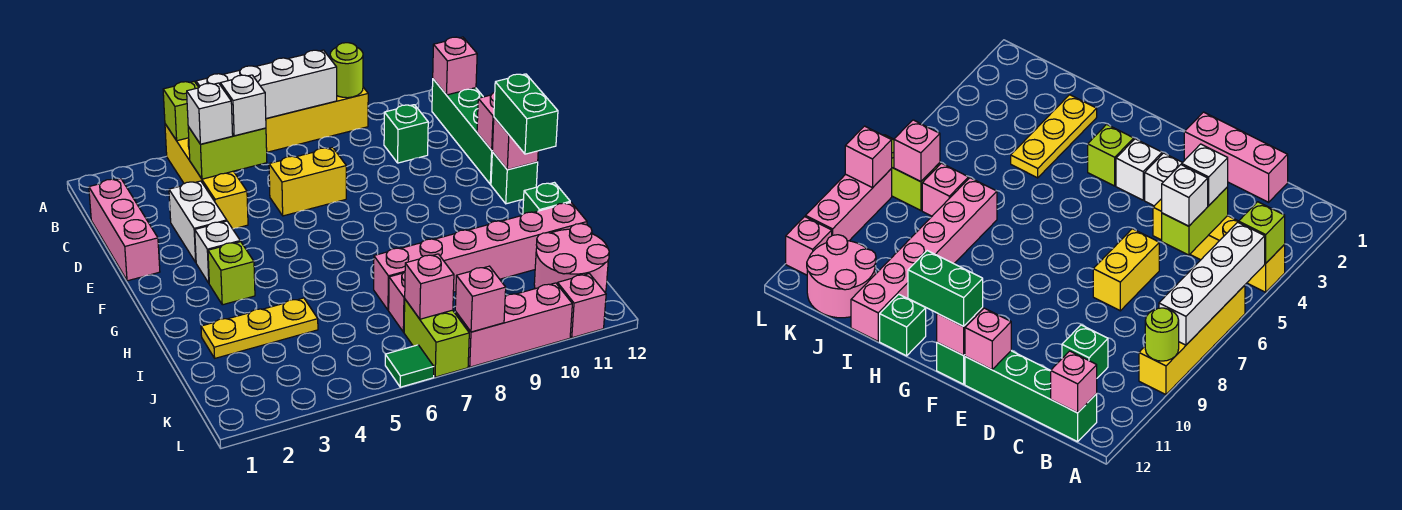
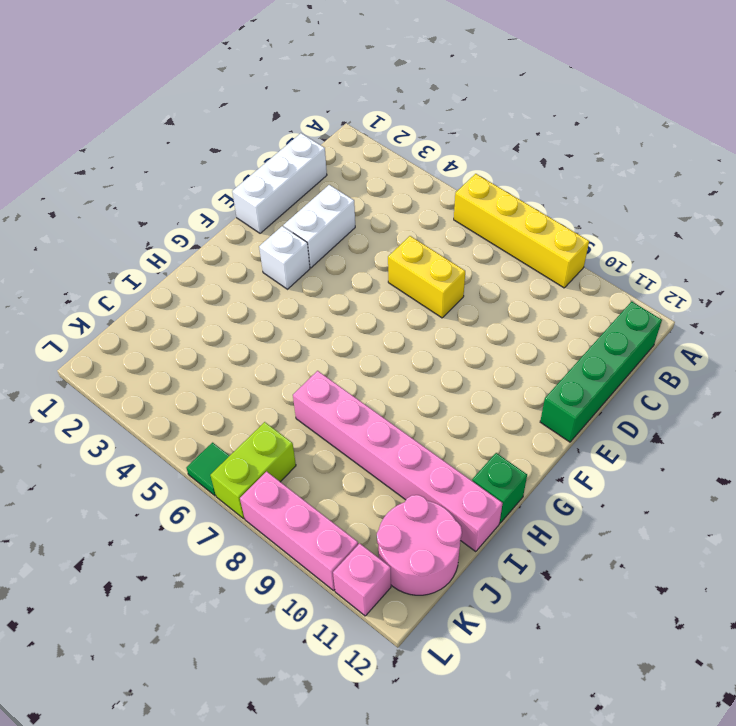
white 1x3 brick [232,133,327,233] -> pink 1x3 brick [89,179,160,281]
none -> yellow 1x4 brick [165,124,248,229]
none -> green 1x1 brick [384,105,428,163]
none -> green 1x1 brick [491,152,538,204]
none -> lime 1x1 brick [208,242,255,305]

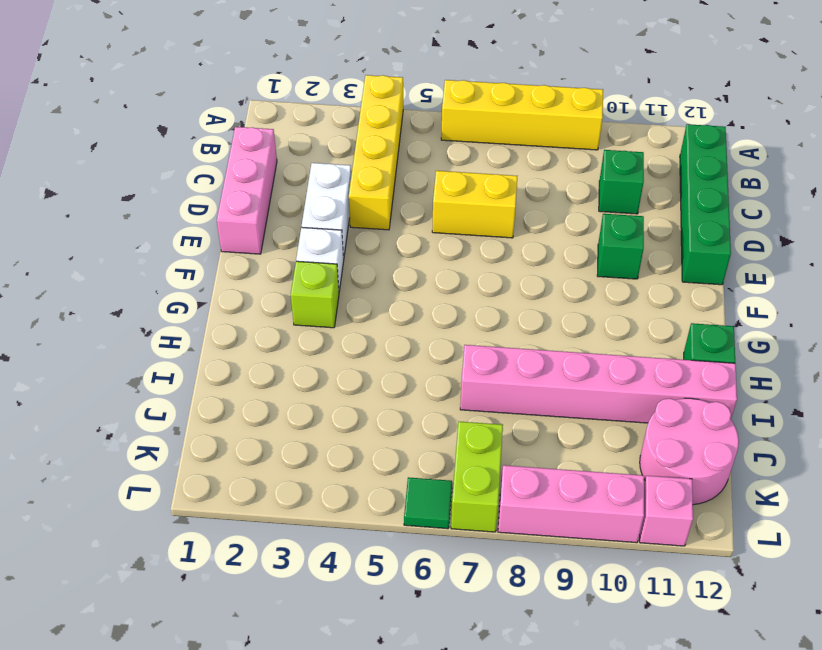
green 1x1 brick [597,214,644,279] -> green 1x1 brick moved to [491,152,538,204]
none -> yellow 1x3 plate [201,298,318,358]
none -> pink 1x1 brick [389,272,405,332]
none -> lime 1x1 brick [163,81,199,141]
none -> white 1x4 brick [196,50,337,119]

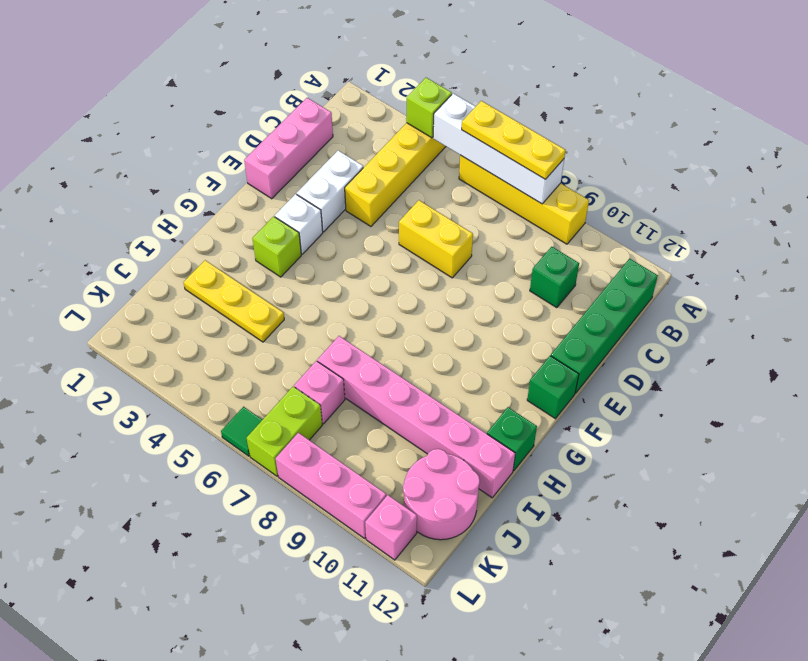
yellow 1x3 plate [462,101,566,179] -> none
none -> lime 1x1 round brick [330,43,363,98]
none -> pink 1x1 brick [433,37,477,95]
none -> lime 1x2 brick [188,127,267,179]
none -> pink 1x1 brick [477,92,495,150]

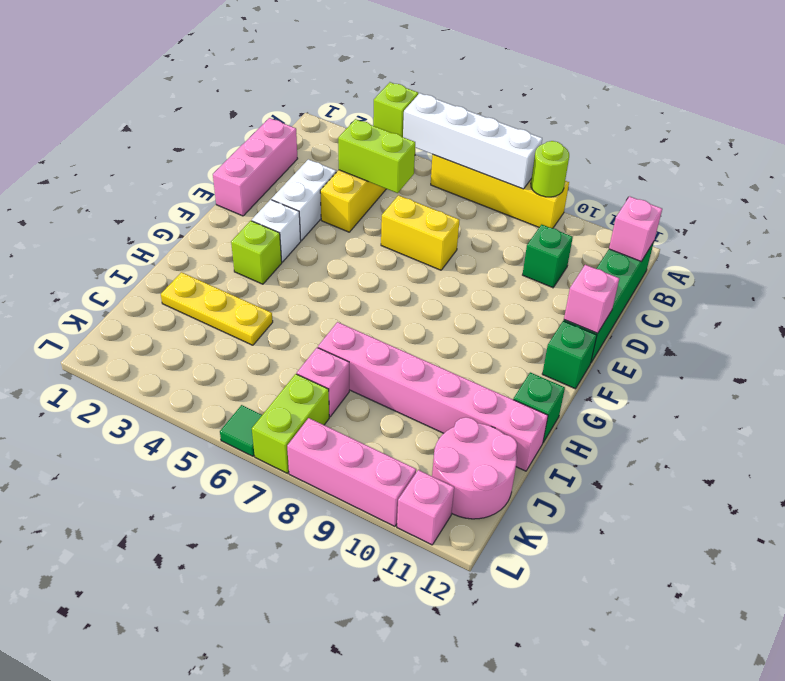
none -> pink 1x1 brick [492,118,538,170]
none -> pink 1x1 brick [405,254,454,319]
none -> pink 1x1 brick [455,266,506,332]
none -> white 1x1 brick [187,83,233,144]

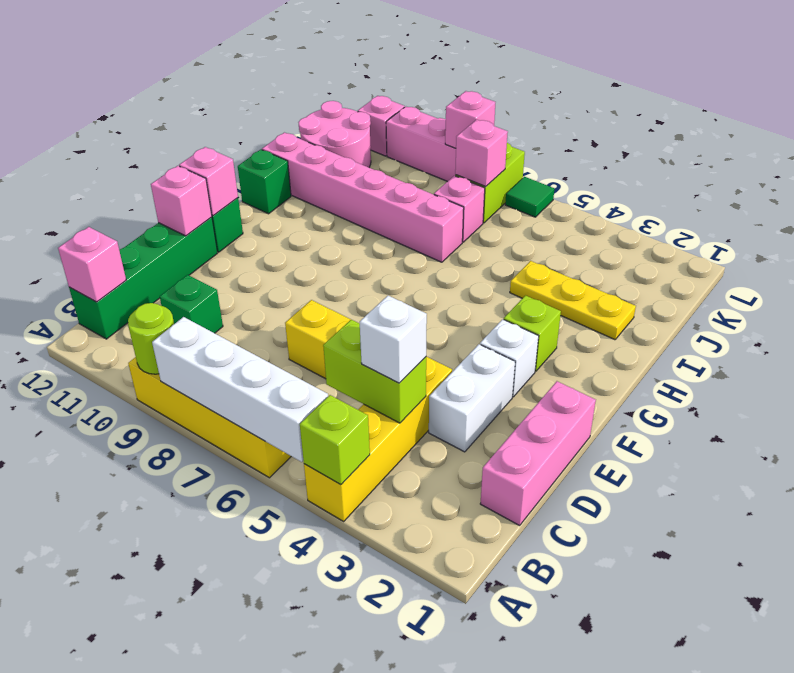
none -> white 1x1 brick [220,75,266,136]
none -> green 1x2 brick [494,74,558,154]

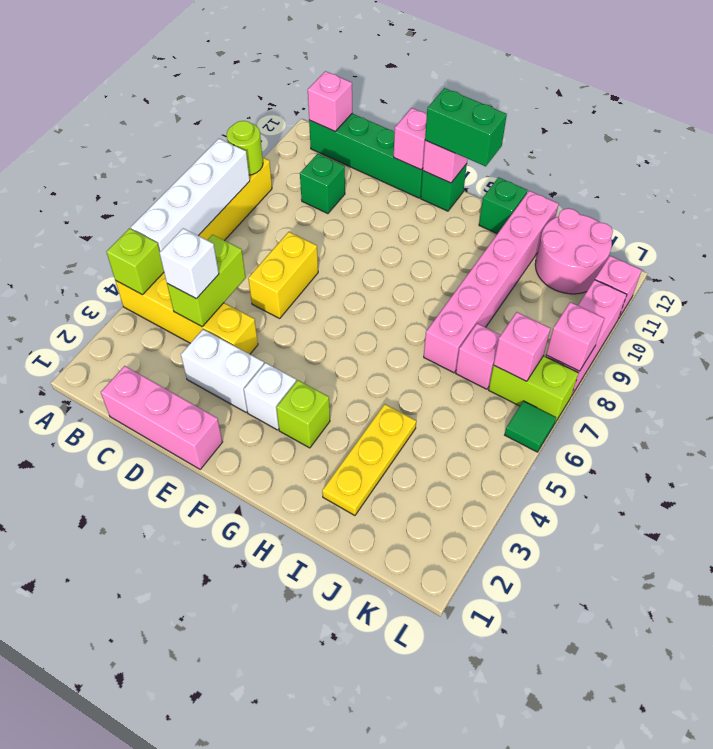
none -> white 1x1 brick [220,75,266,136]

